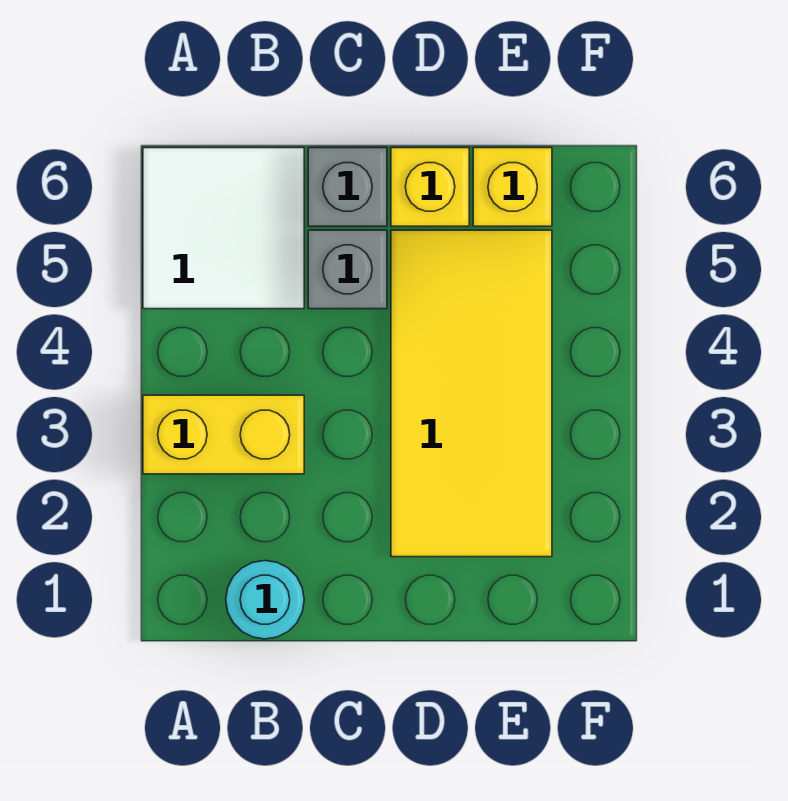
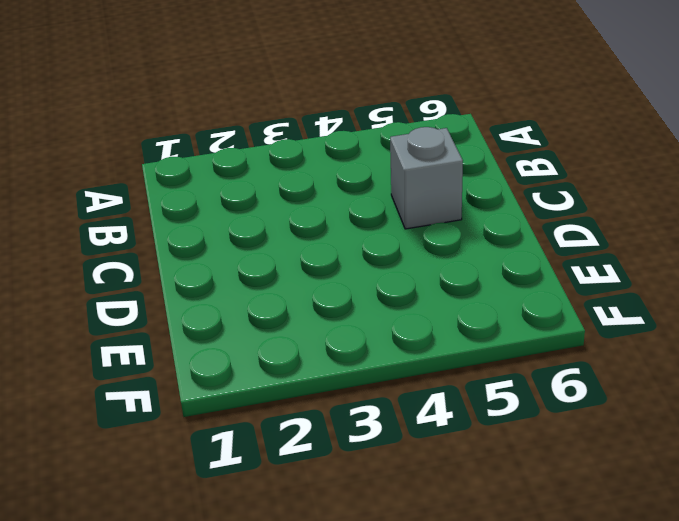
none -> yellow 1x2 brick [143,395,304,474]
none -> white 2x2 tile [143,148,304,309]

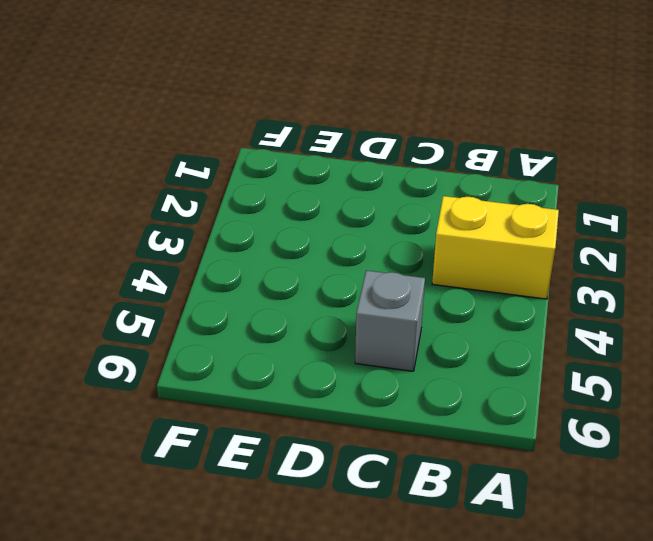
none -> white 2x2 tile [143,148,304,309]
none -> cyan 1x1 round brick [226,561,304,639]

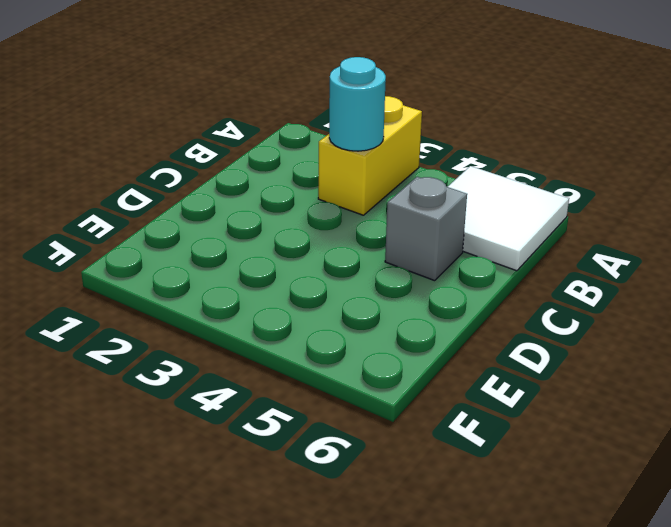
cyan 1x1 round brick [329,57,386,151] -> cyan 1x1 round brick moved to [226,561,304,639]
none -> grey 1x1 brick [308,148,387,226]
none -> yellow 2x4 tile [391,230,552,557]

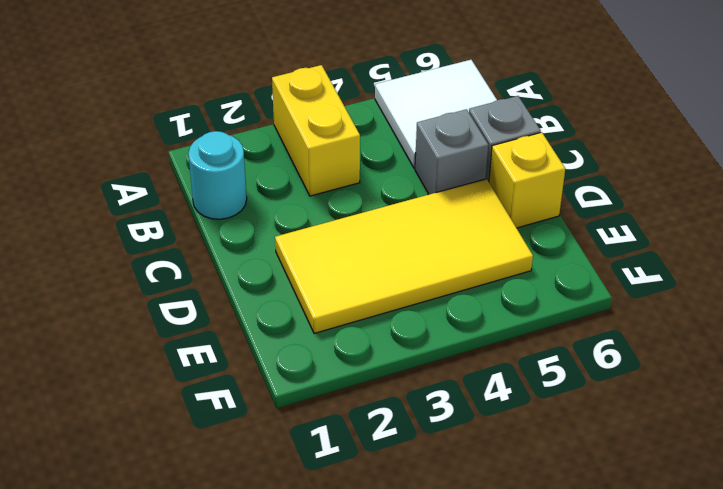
none -> yellow 1x1 brick [473,148,552,226]

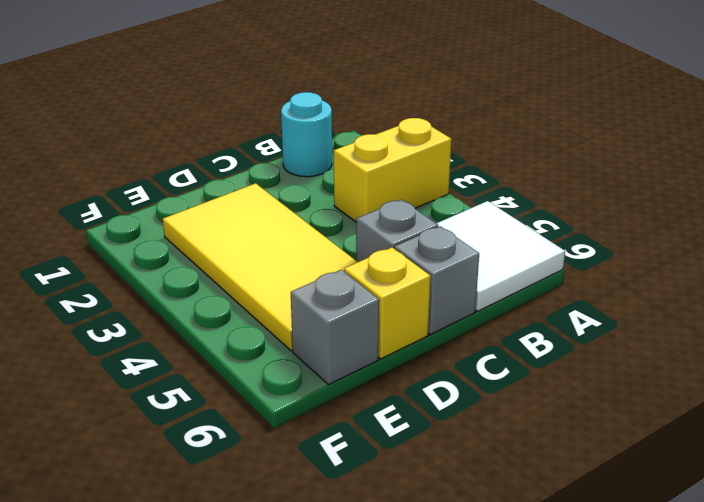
grey 1x1 brick [291,270,379,384] -> yellow 1x1 brick [473,148,552,226]

